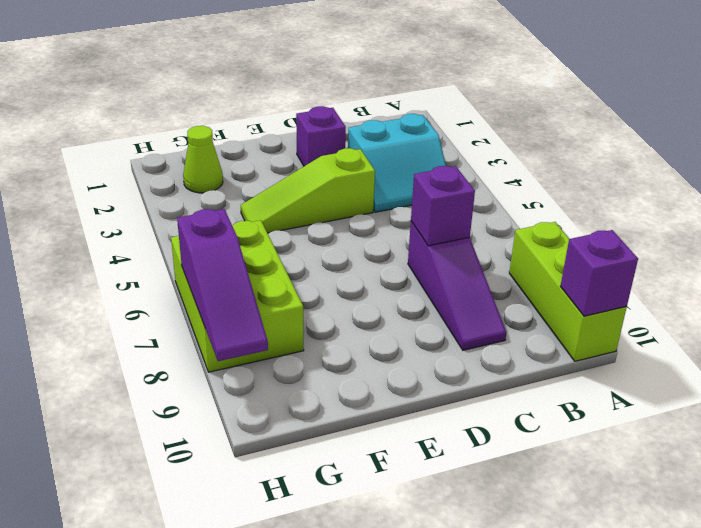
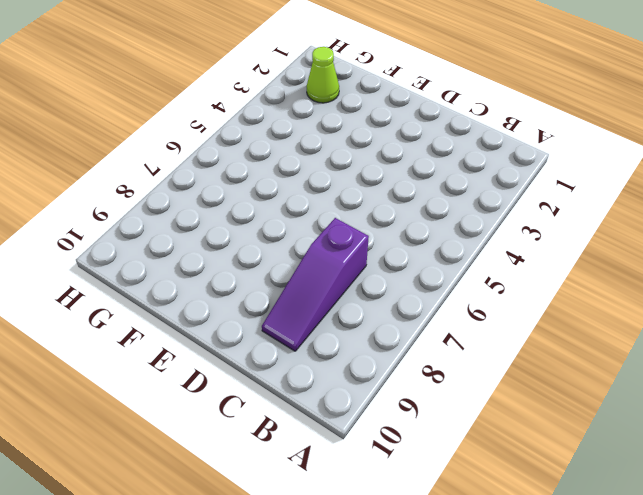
none -> lime 1x3 brick [509,222,627,361]
none -> cyan 2x2 slope [348,114,446,212]

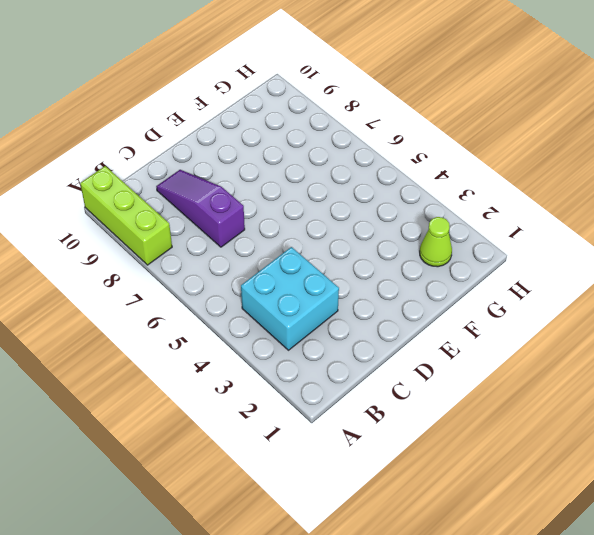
cyan 2x2 brick [241,247,339,350] -> cyan 2x2 slope [348,114,446,212]
none -> purple 1x1 brick [296,106,346,166]
none -> lime 1x3 slope [241,148,375,233]

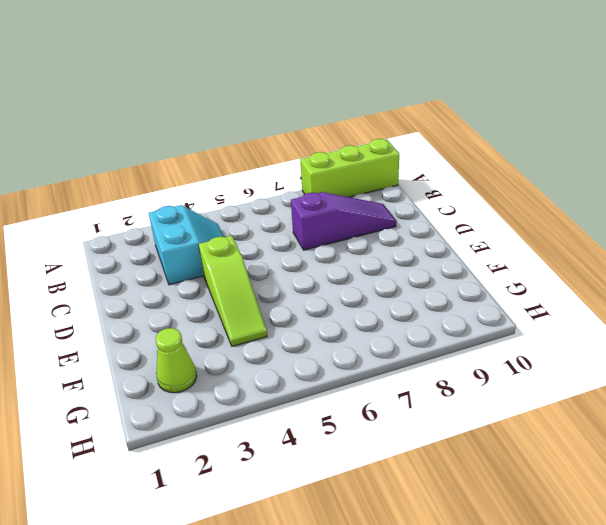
none -> purple 1x1 brick [296,106,346,166]
none -> lime 2x3 brick [171,220,304,372]

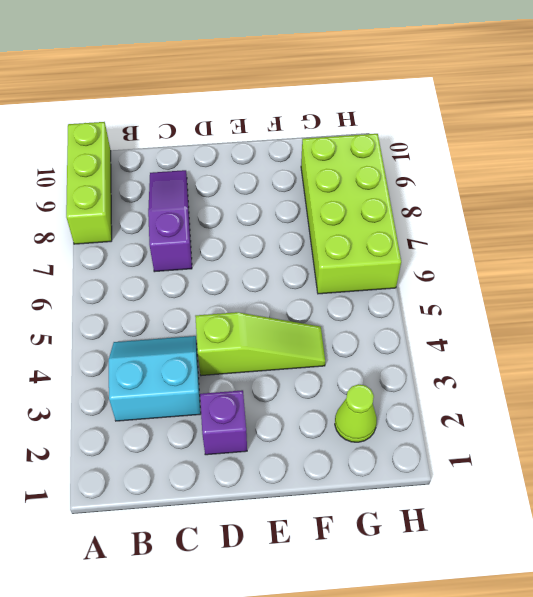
lime 2x4 brick [301,134,401,294] -> lime 2x3 brick [171,220,304,372]
none -> purple 1x1 brick [560,230,638,316]
none -> purple 1x1 brick [411,166,475,246]

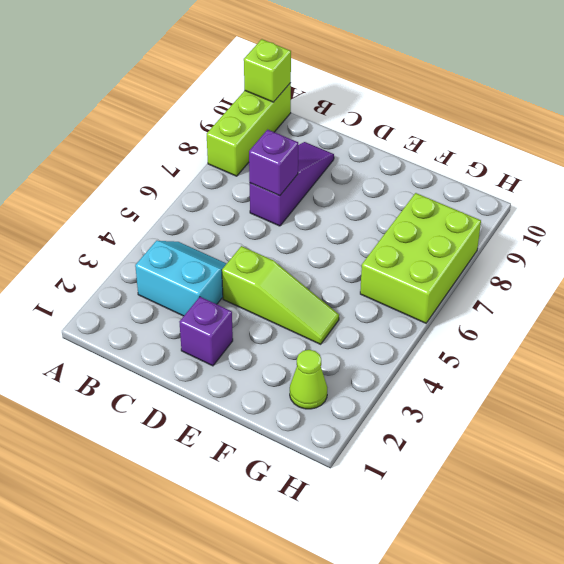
lime 1x1 brick [244,39,291,102] -> purple 1x1 brick [560,230,638,316]
none -> purple 1x3 slope [177,209,268,361]

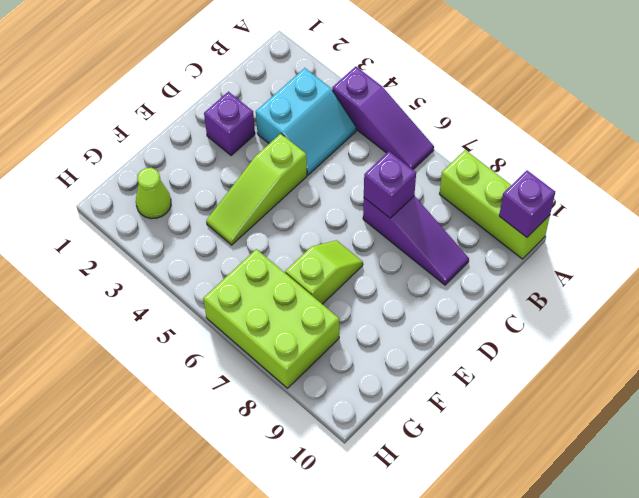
purple 1x3 slope [332,66,434,169] -> purple 1x3 slope moved to [177,209,268,361]
lime 1x2 slope [285,240,363,304] -> none

